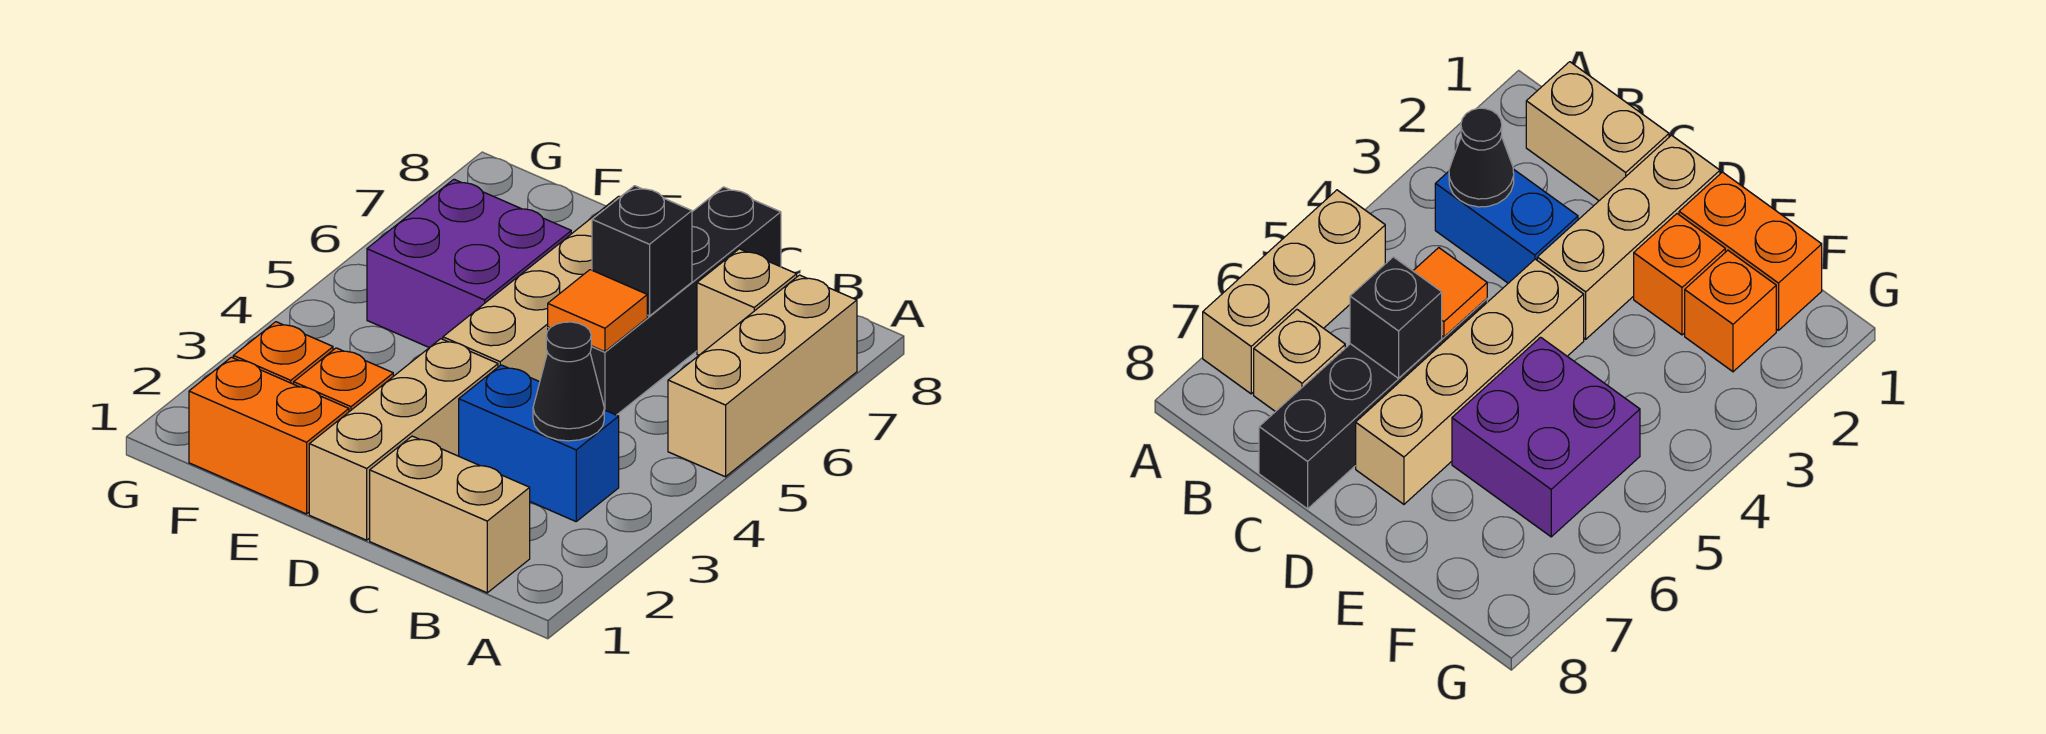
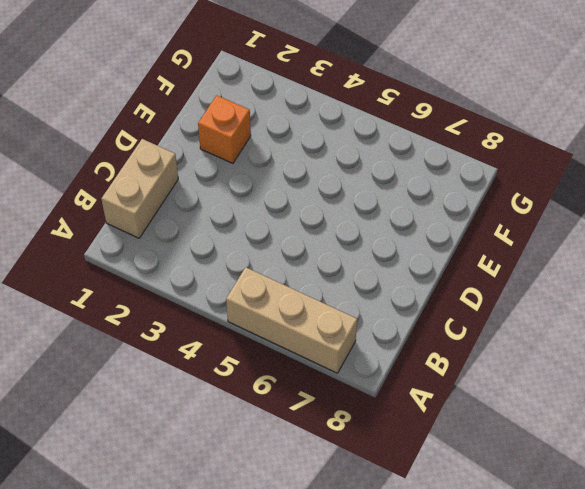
none -> blue 1x2 brick [459,365,619,521]
none -> tan 1x1 brick [697,249,797,355]
none -> black 1x4 brick [548,187,781,415]

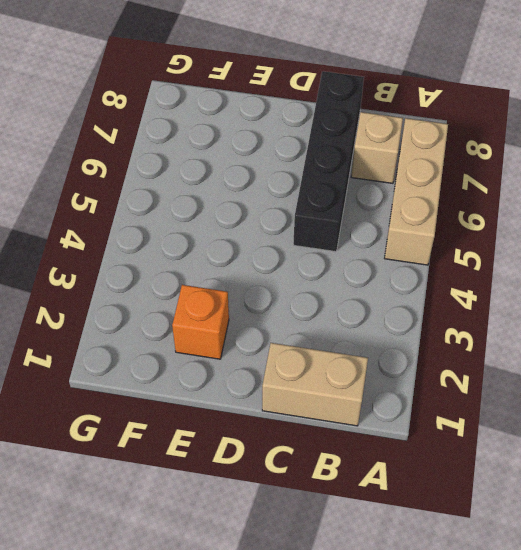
none -> blue 1x2 brick [459,365,619,521]
none -> tan 1x3 brick [309,339,498,540]
none -> tan 1x4 brick [443,196,620,382]

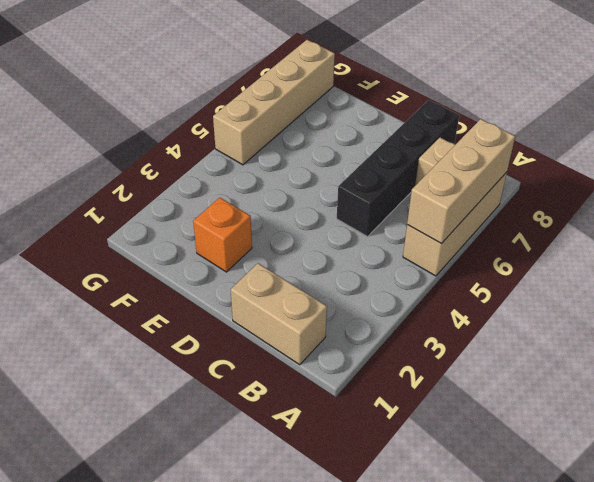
tan 1x3 brick [407,119,515,244] -> tan 1x3 brick moved to [309,339,498,540]
tan 1x4 brick [213,40,335,165] -> tan 1x4 brick moved to [443,196,620,382]
none -> blue 1x2 brick [459,365,619,521]
none -> orange 1x2 brick [189,357,349,514]
none -> purple 2x2 brick [367,179,571,348]

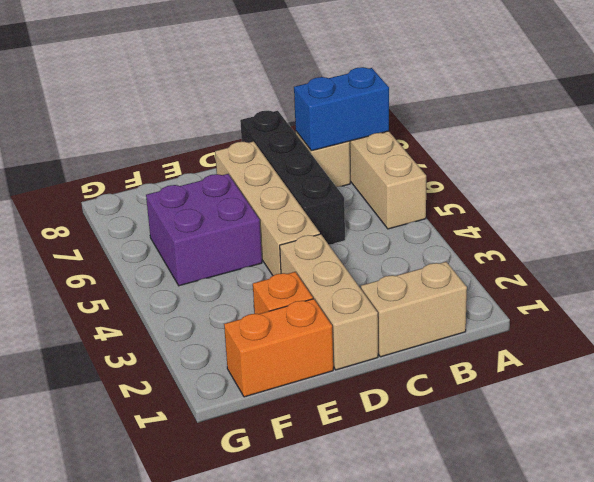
blue 1x2 brick [294,67,389,151] -> blue 1x2 brick moved to [459,365,619,521]
none -> orange 1x1 brick [233,322,333,384]
none -> black 1x1 cone [533,322,604,441]
none -> orange 1x1 tile [548,270,647,352]

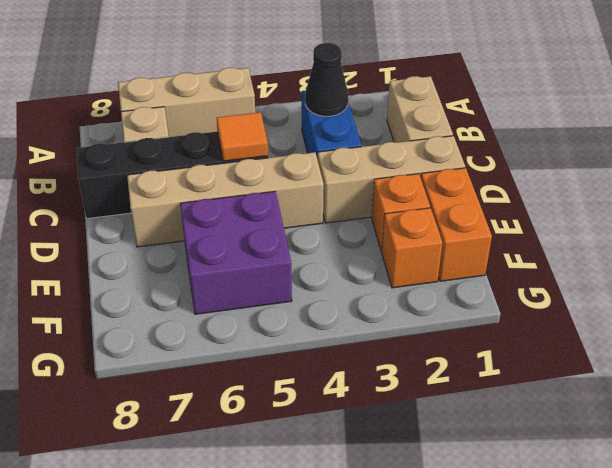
none -> black 1x1 brick [592,186,692,316]

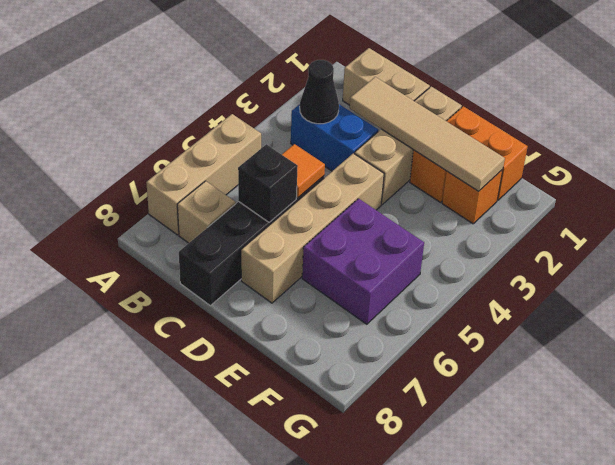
tan 1x4 tile [350,77,505,191] -> none

